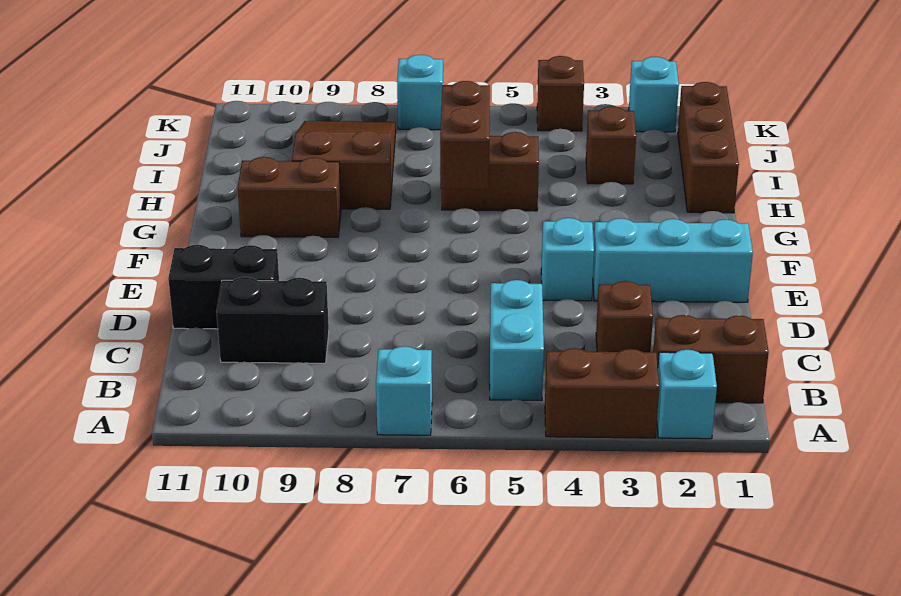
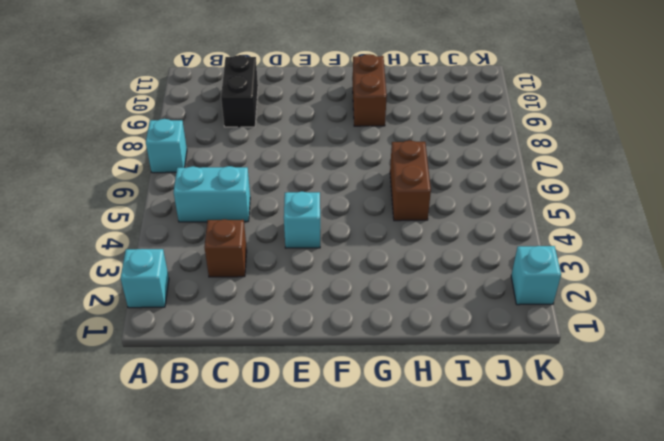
none -> brown 1x2 brick [545,348,659,438]
none -> brown 1x2 brick [653,315,769,403]
none -> black 1x2 brick [168,245,279,329]

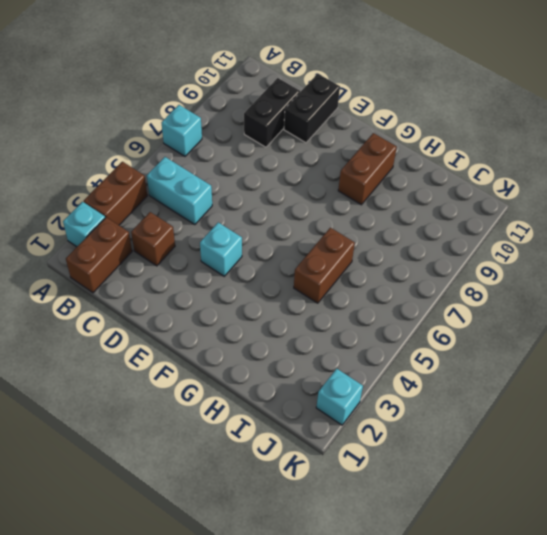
none -> cyan 1x3 brick [593,218,753,302]
none -> brown 1x3 brick [678,82,739,213]
none -> brown 2x3 slope [292,121,396,209]

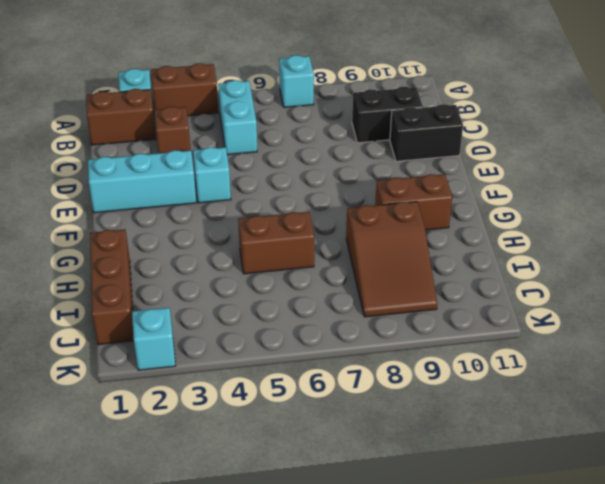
none -> brown 1x1 brick [586,107,636,184]
none -> brown 1x1 brick [537,56,584,131]
none -> cyan 1x1 brick [397,55,443,130]

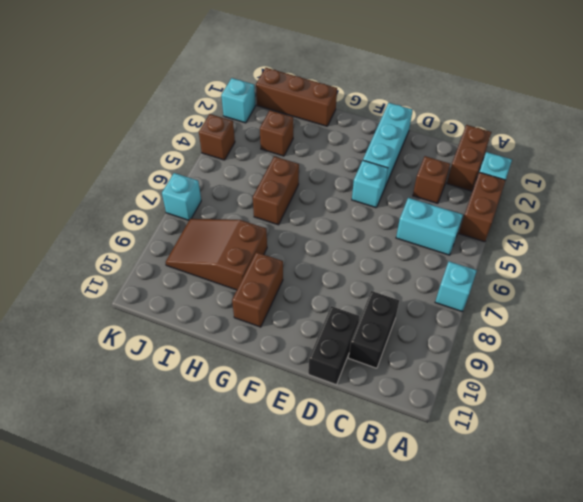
none -> brown 1x2 brick [440,81,490,190]

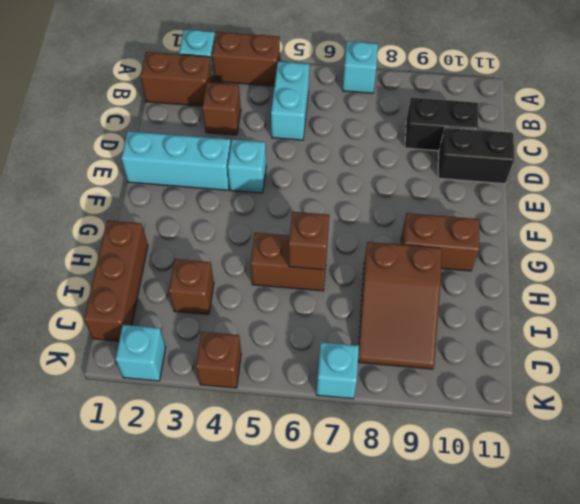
brown 1x1 brick [289,212,330,270] -> brown 1x2 brick [440,81,490,190]

